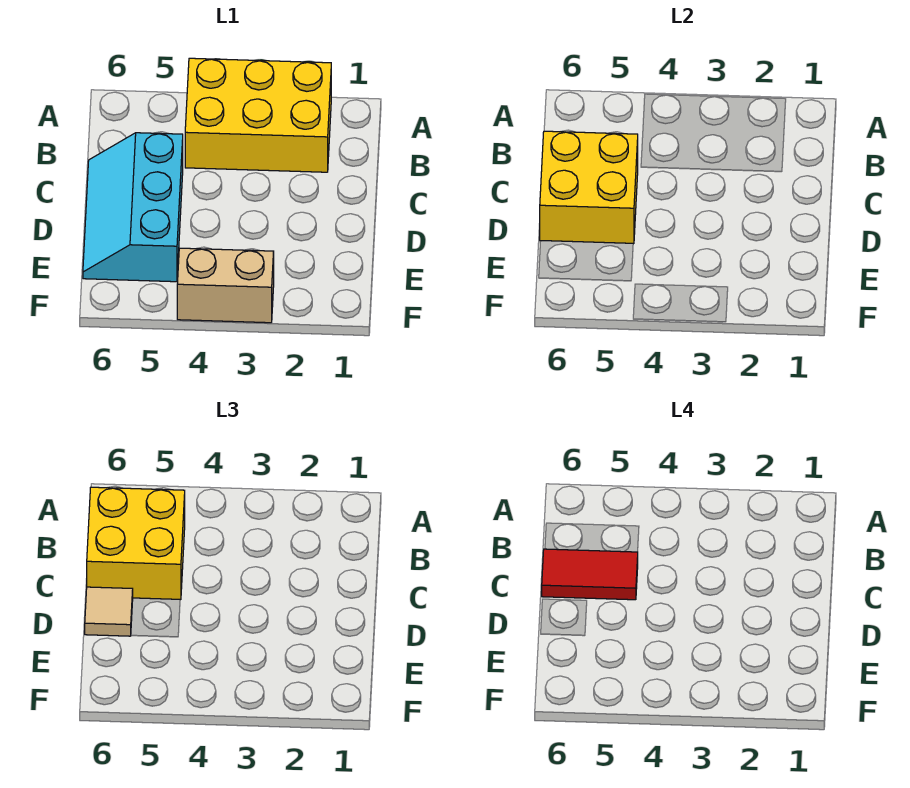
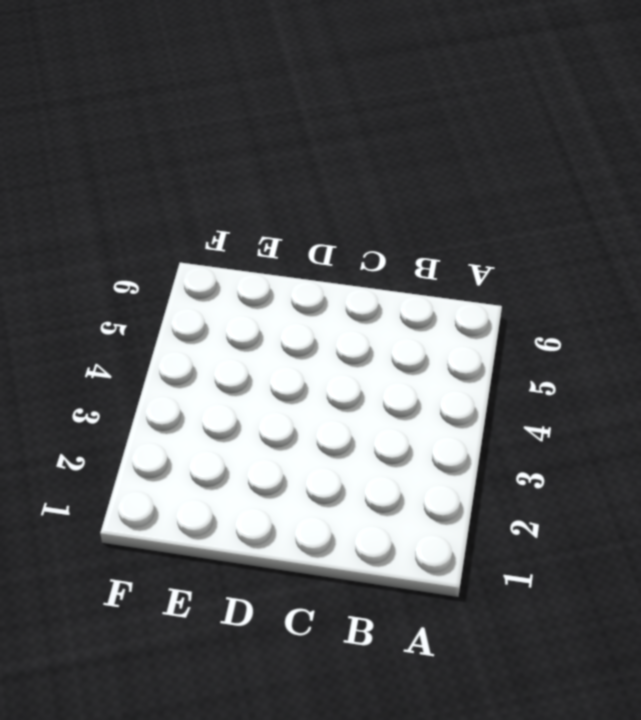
none -> yellow 2x3 brick [185,58,331,172]
none -> cyan 2x3 slope [83,133,183,282]

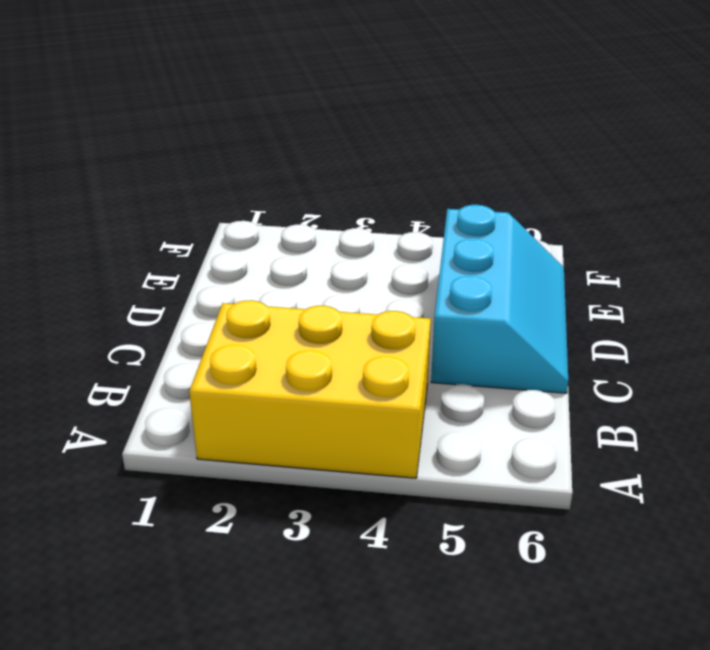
none -> tan 1x2 brick [177,248,274,323]
none -> yellow 2x2 brick [540,131,638,244]

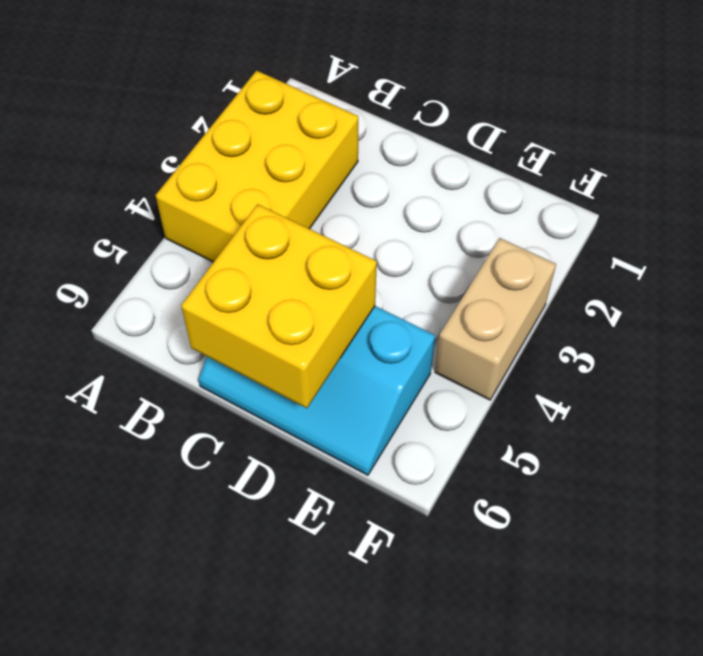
none -> yellow 2x2 brick [87,487,185,600]
none -> tan 1x1 tile [85,587,133,636]

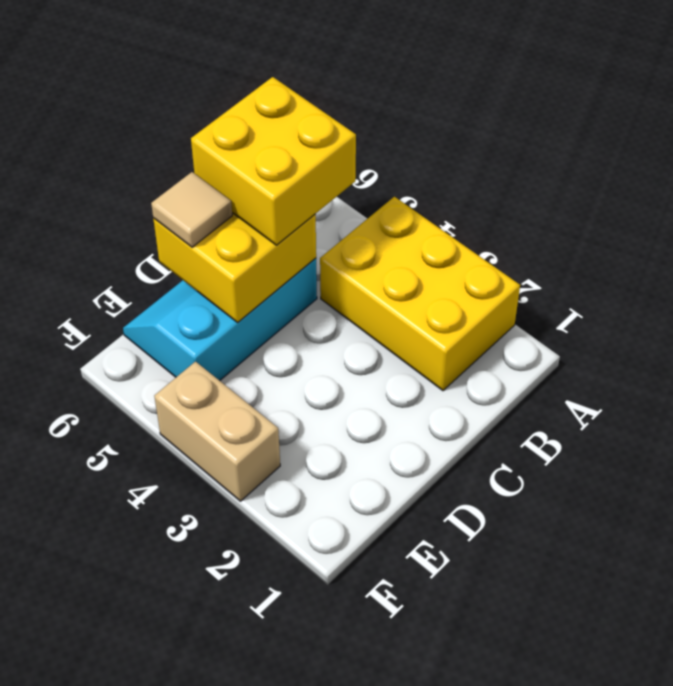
none -> red 1x2 tile [542,549,638,600]

